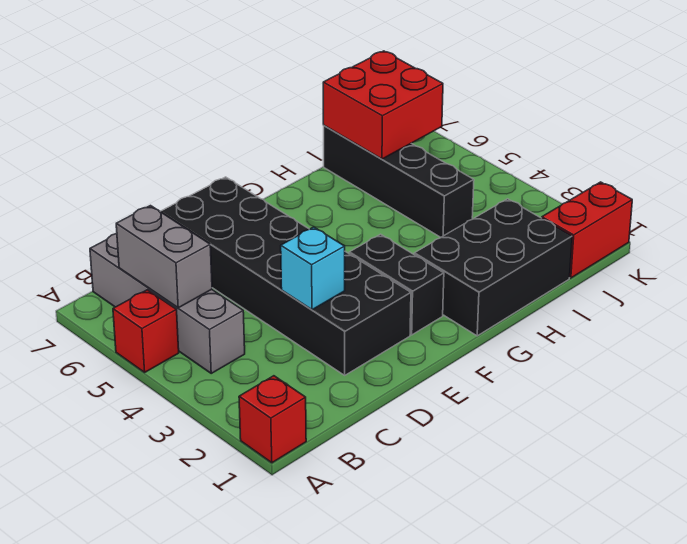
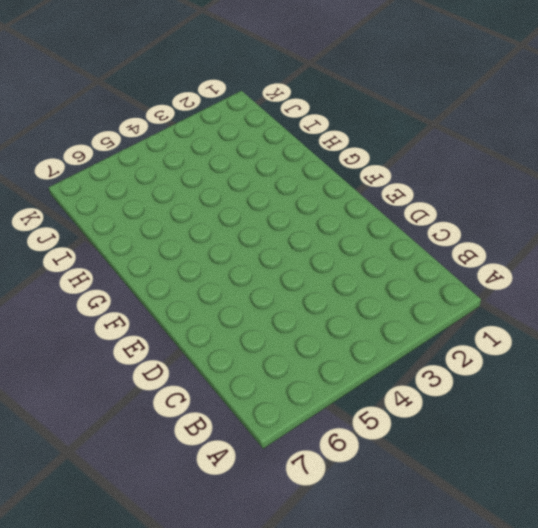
none -> red 1x1 brick [239,376,306,463]
none -> red 1x1 brick [113,290,179,372]

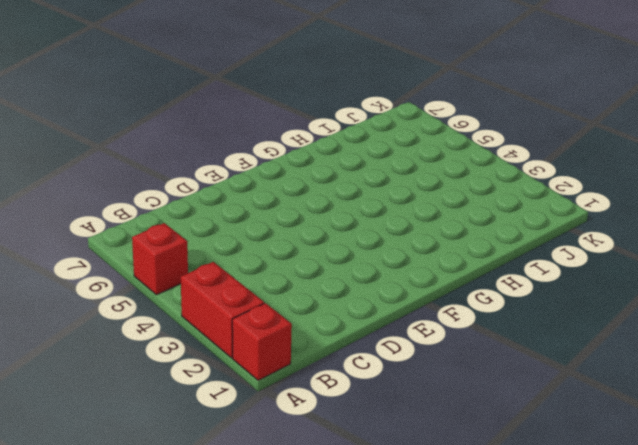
red 1x2 brick [181,262,264,358] -> red 1x2 brick turned to [542,182,632,278]
none -> grey 1x4 brick [90,234,245,373]
none -> black 2x6 brick [160,177,411,375]

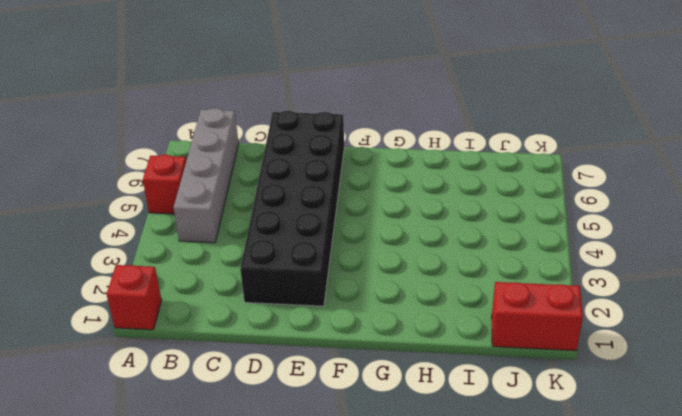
none -> black 1x2 brick [349,234,444,335]
none -> black 2x3 brick [414,199,572,336]

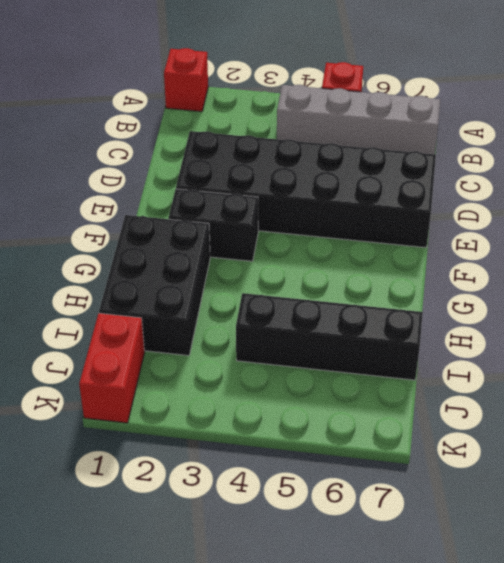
none -> grey 1x2 brick [116,206,212,308]
none -> cyan 1x1 brick [281,227,345,310]

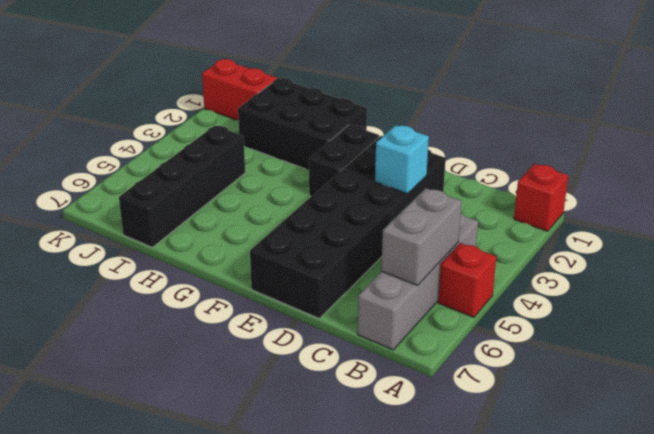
none -> red 2x2 brick [323,51,443,159]

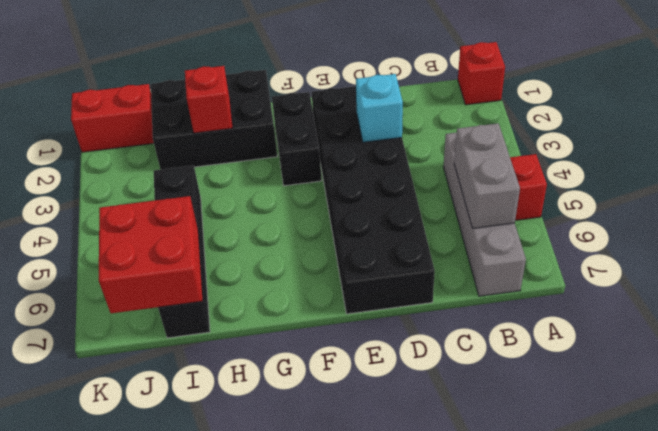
red 1x1 brick [185,66,233,133] -> none

